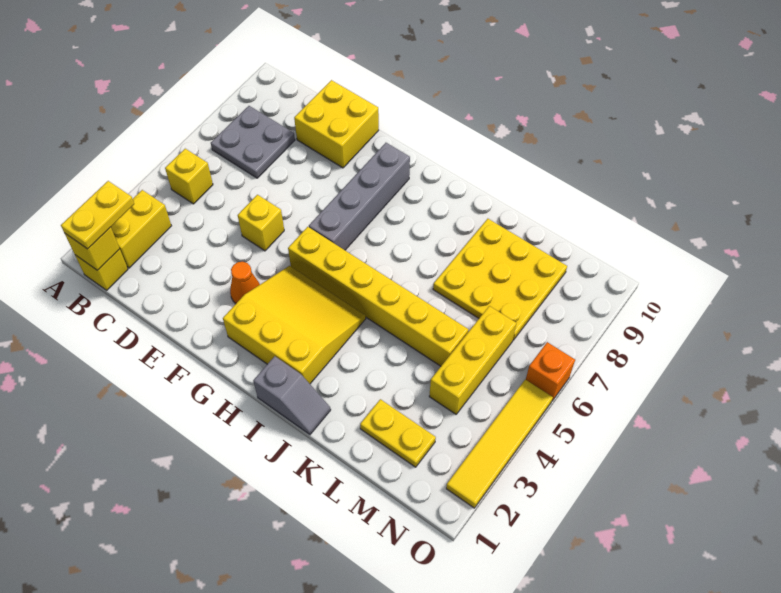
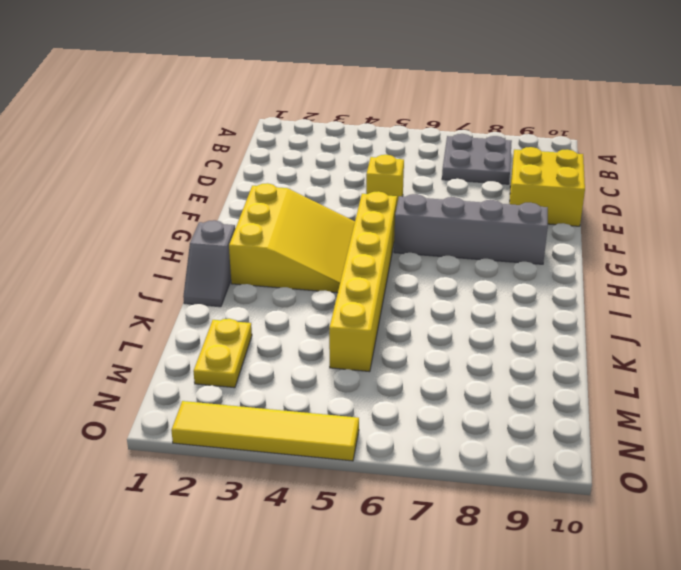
none -> yellow 1x1 brick [75,249,128,290]
none -> yellow 1x2 brick [111,190,171,268]
none -> yellow 1x1 brick [165,149,213,204]

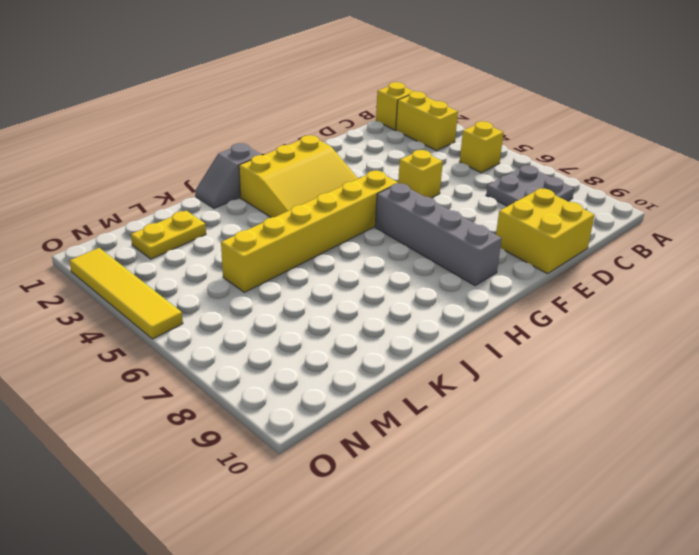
none -> orange 1x1 cone [230,262,260,304]
none -> yellow 3x3 plate [433,219,567,340]
none -> yellow 1x3 brick [429,306,516,414]

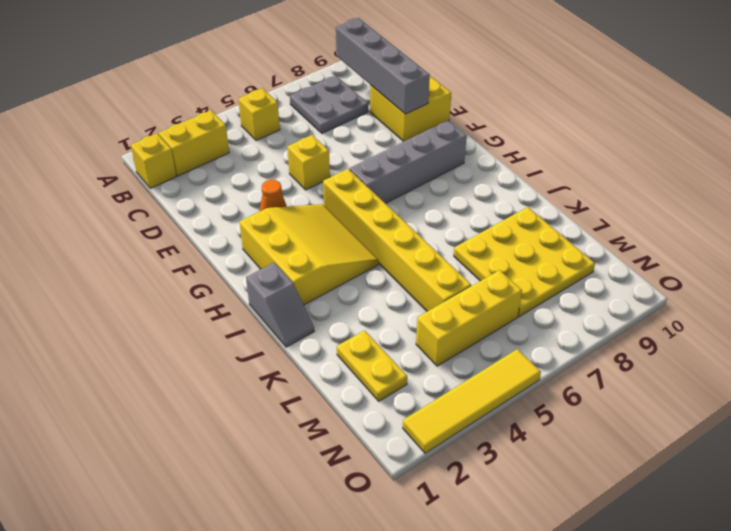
grey 1x4 brick [336,18,430,114] -> none
none -> orange 1x1 brick [526,342,575,401]
none -> yellow 1x1 brick [65,227,120,270]
none -> yellow 1x2 plate [61,181,134,249]

